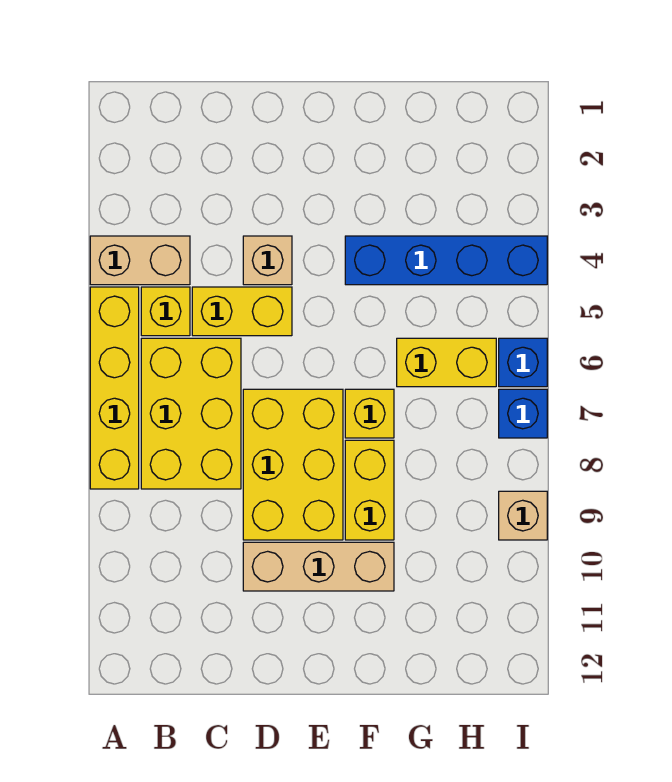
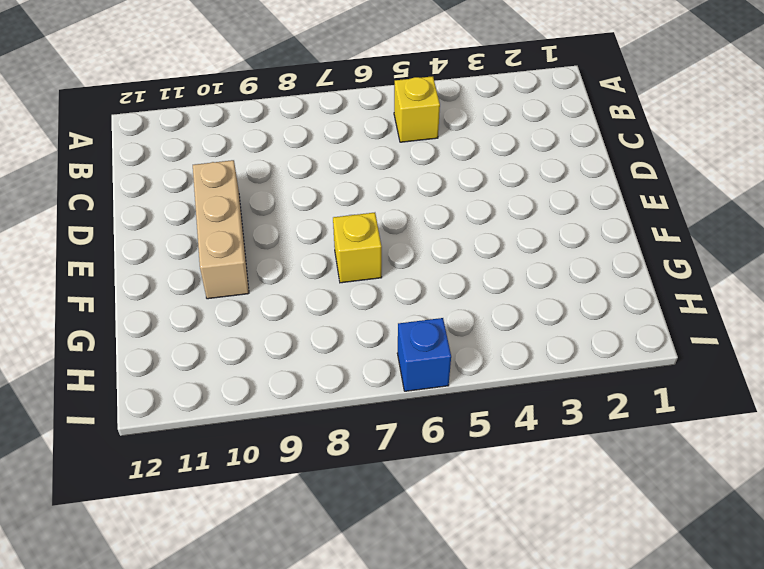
none -> tan 1x2 brick [90,236,190,285]
none -> yellow 1x4 brick [90,287,139,489]
none -> yellow 2x3 brick [141,338,241,489]

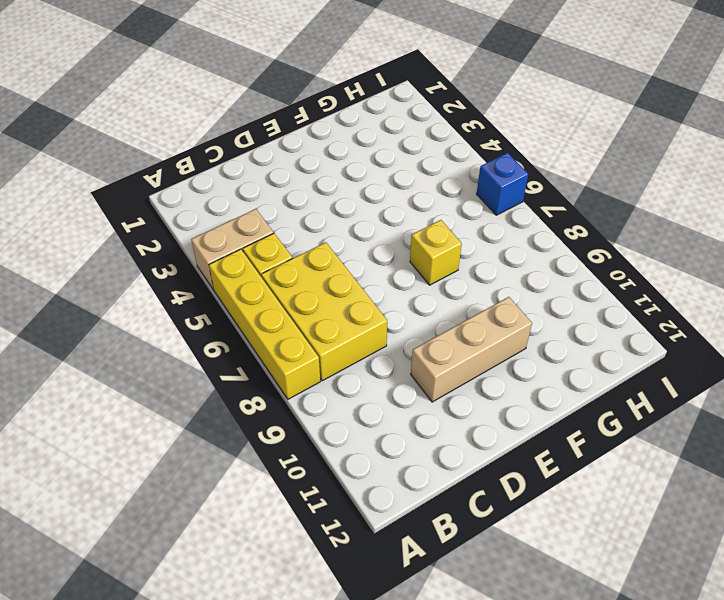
none -> yellow 1x2 brick [192,287,292,336]
none -> tan 1x1 brick [243,236,292,285]
none -> yellow 2x3 brick [243,389,343,540]

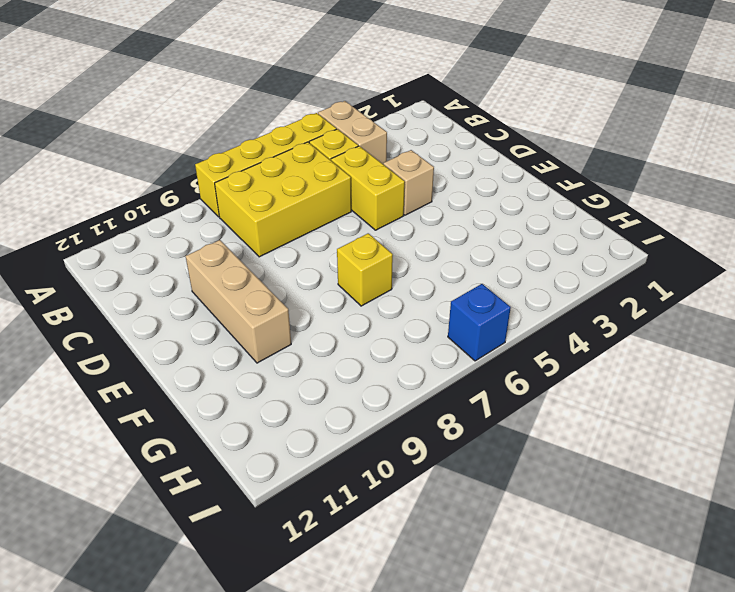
none -> yellow 2x3 brick [243,389,343,540]
none -> blue 1x4 brick [345,236,547,285]
none -> yellow 1x2 brick [345,440,394,540]

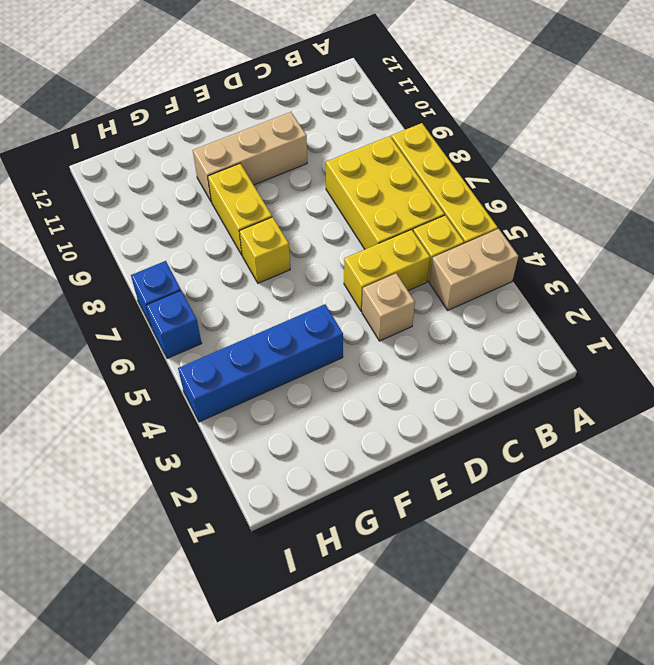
none -> yellow 2x3 brick [243,389,343,540]
none -> yellow 1x2 brick [397,338,496,387]
none -> tan 1x1 brick [499,491,547,540]

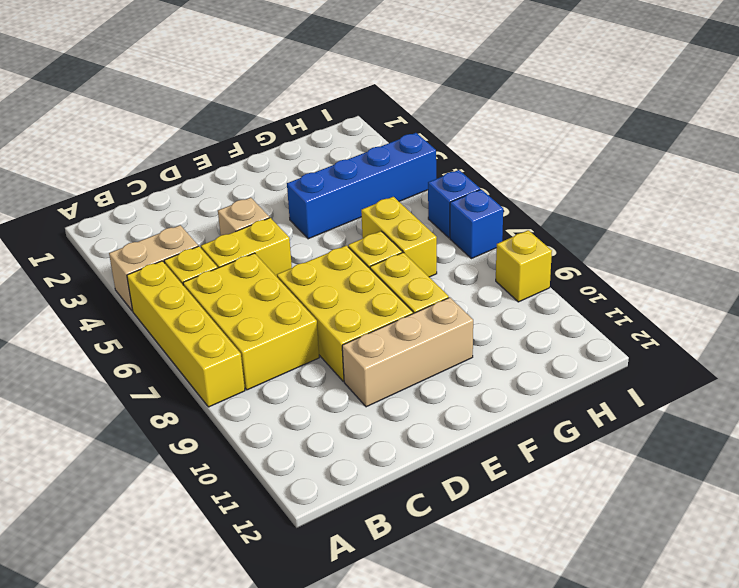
yellow 1x2 brick [361,197,437,277] -> yellow 1x2 brick turned to [397,338,496,387]
yellow 1x1 brick [496,230,552,302] -> tan 1x1 brick [499,491,547,540]

